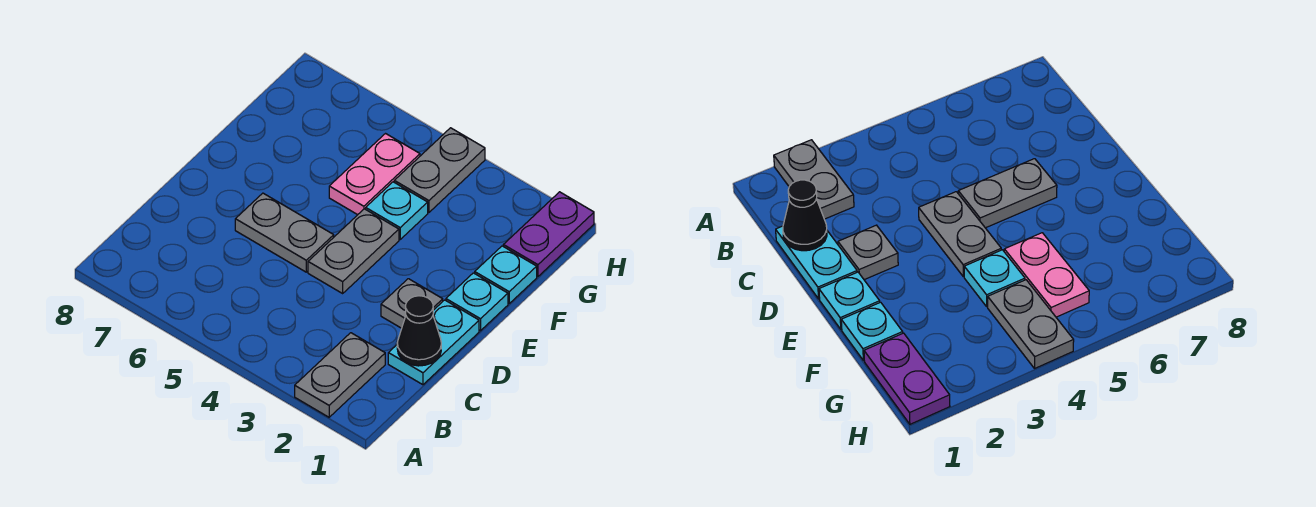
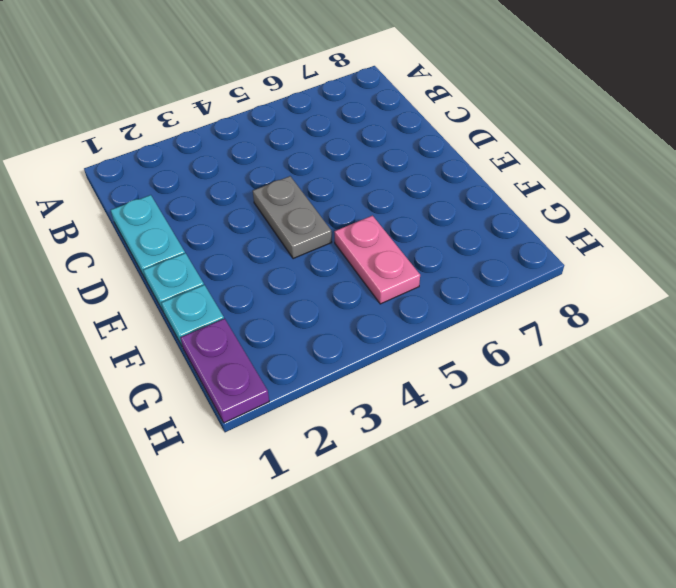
none -> grey 1x2 plate [295,333,385,417]
none -> grey 1x1 plate [381,279,443,328]
none -> grey 1x2 plate [235,193,334,272]

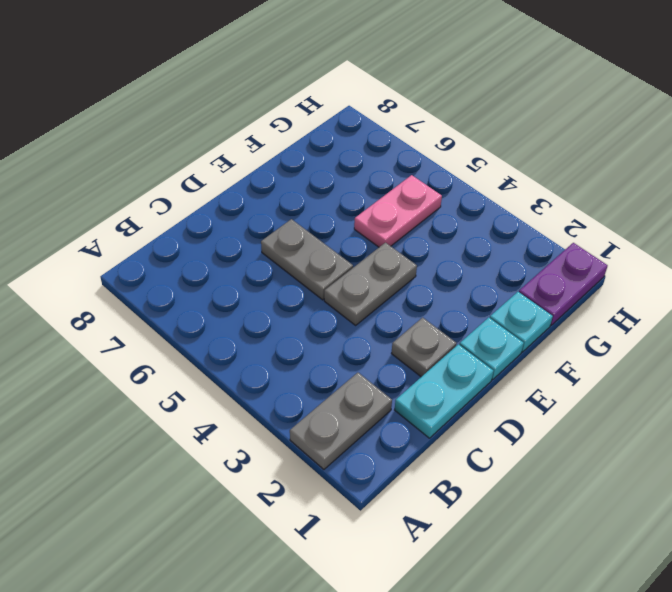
none -> cyan 1x1 plate [366,182,428,239]
none -> grey 1x2 plate [394,128,485,212]
none -> black 1x1 cone [397,296,441,366]

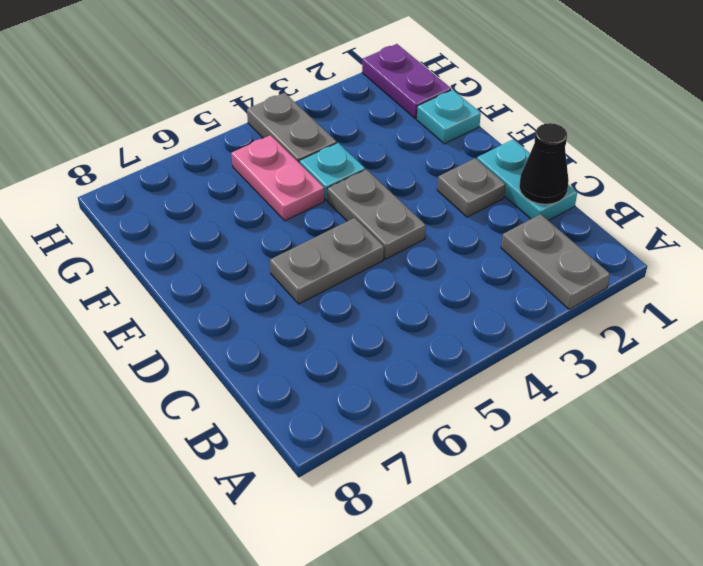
none -> cyan 1x1 plate [446,273,508,331]

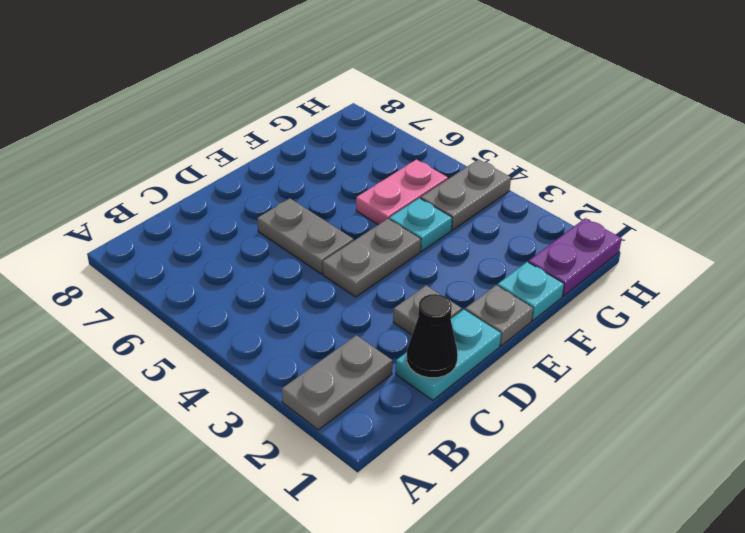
grey 1x1 plate [465,285,533,346] -> cyan 1x1 plate [446,273,508,331]

